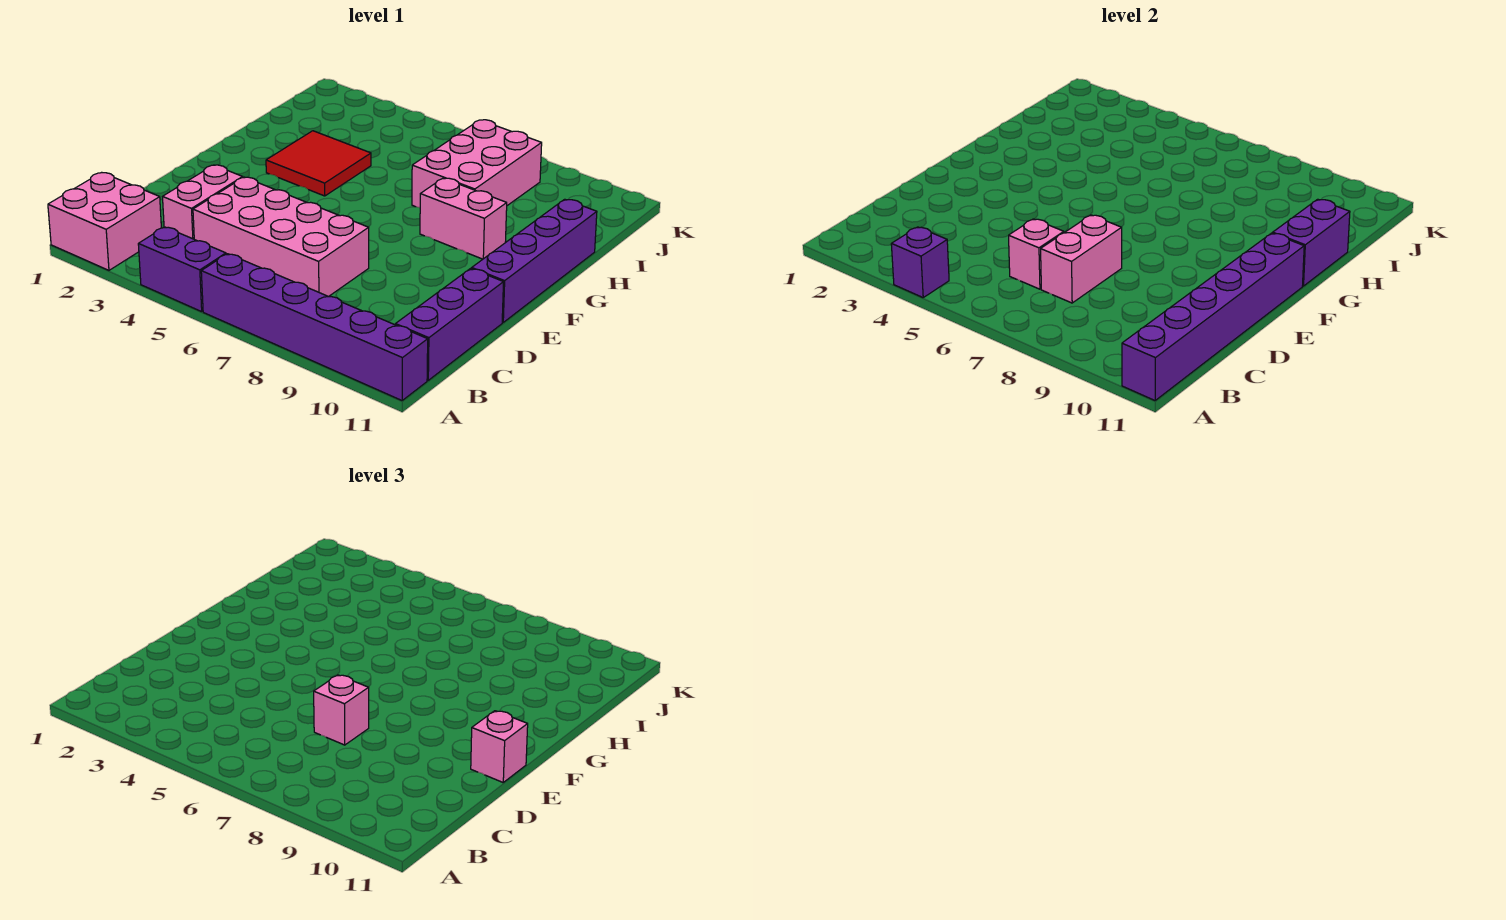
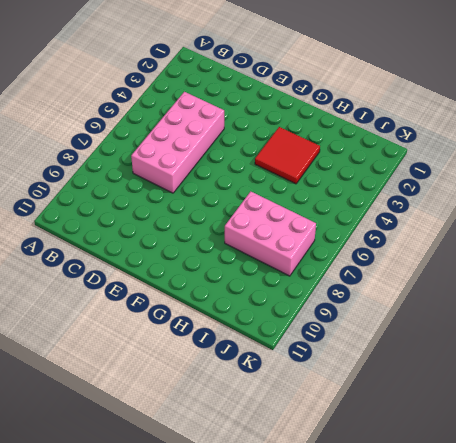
none -> pink 2x2 brick [48,173,161,270]
none -> purple 1x2 brick [138,227,226,312]
none -> purple 1x6 brick [201,254,428,400]

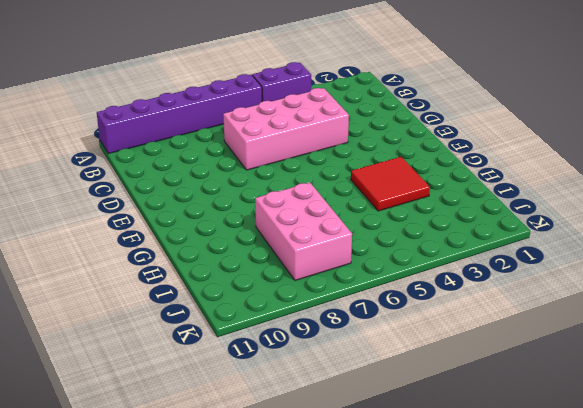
none -> pink 2x2 brick [48,173,161,270]
none -> purple 1x3 brick [395,268,503,380]
none -> pink 1x2 brick [163,165,243,239]

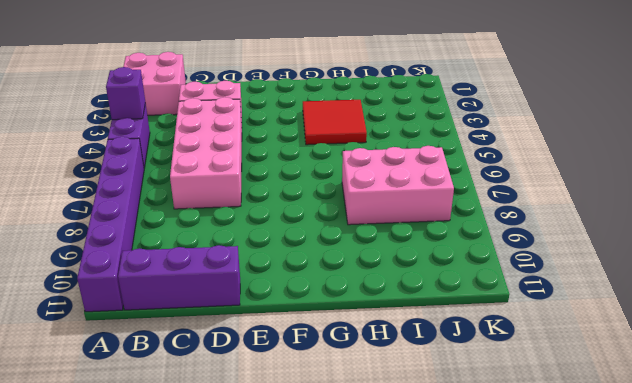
none -> purple 1x4 brick [472,199,597,322]
none -> pink 1x2 brick [420,178,507,259]
none -> purple 1x6 brick [1122,233,1304,400]

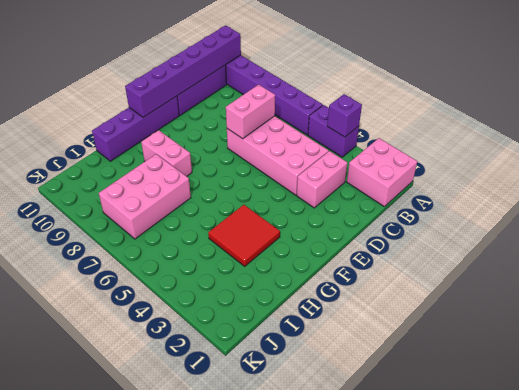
none -> pink 1x1 brick [1009,219,1064,289]
none -> purple 1x2 brick [1273,199,1350,286]
none -> pink 1x1 brick [314,675,369,745]

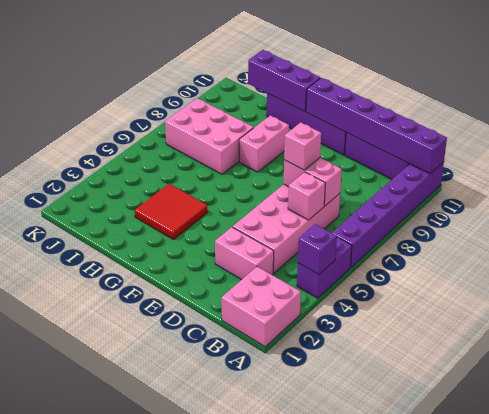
purple 1x3 brick [248,50,320,112] -> purple 1x2 brick [1273,199,1350,286]
none -> pink 1x1 brick [471,711,528,782]

